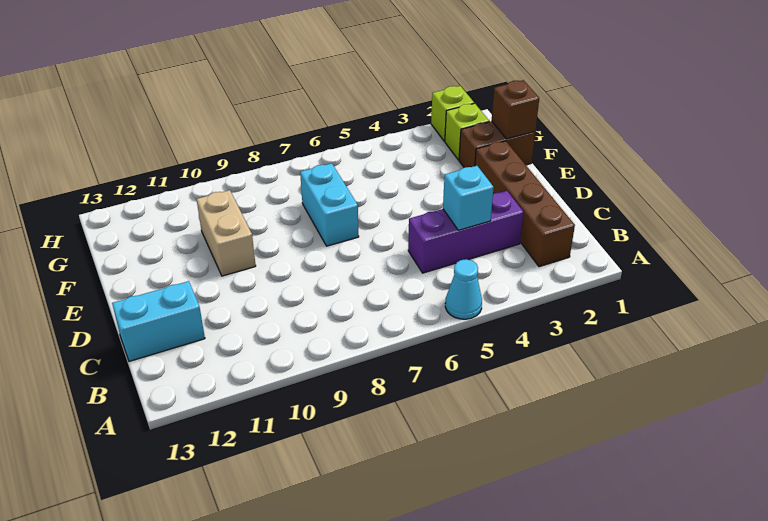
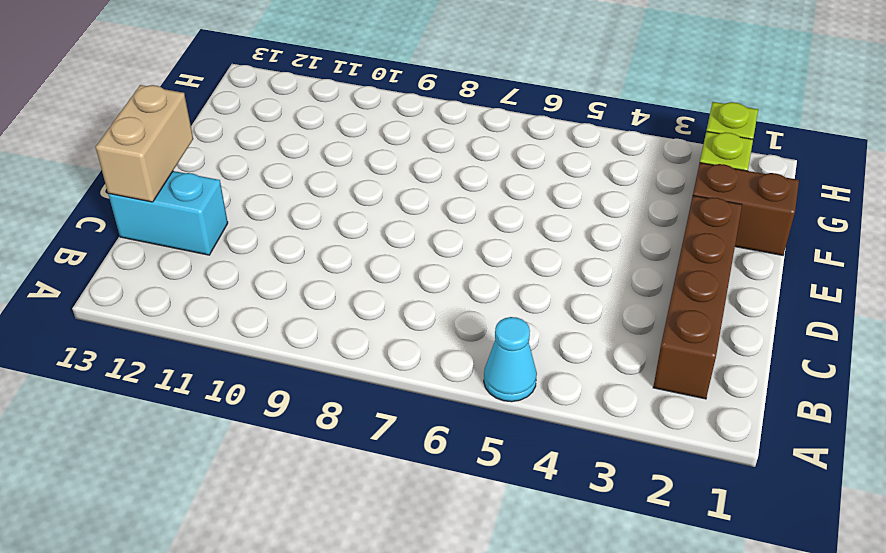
tan 1x2 brick [96,85,193,202] -> tan 1x2 brick moved to [197,190,256,276]
none -> purple 1x3 brick [408,191,524,273]
none -> cyan 1x2 brick [300,163,359,246]

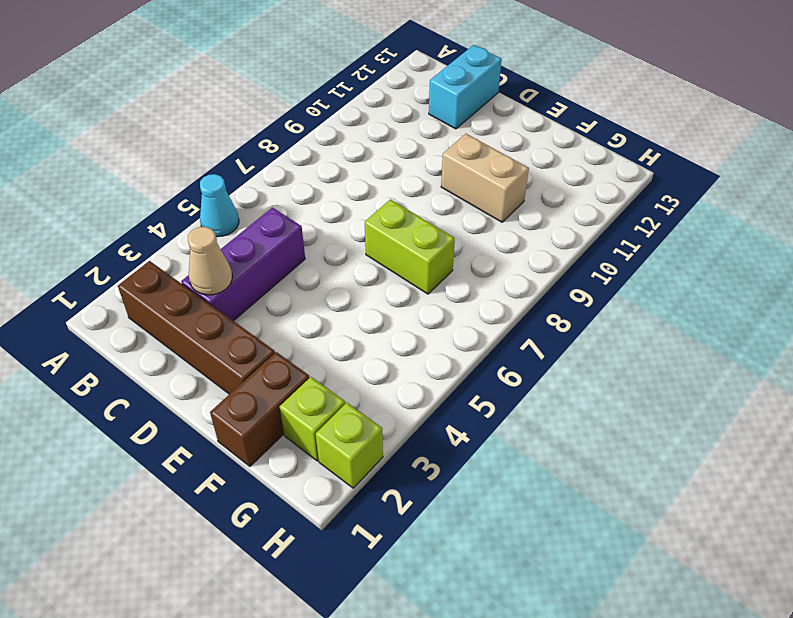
tan 1x1 cone [188,227,232,295] -> none
lime 1x2 brick [365,199,455,294] -> cyan 1x2 brick [300,163,359,246]
none -> cyan 1x1 brick [443,166,494,230]
none -> brown 1x1 brick [492,80,539,139]

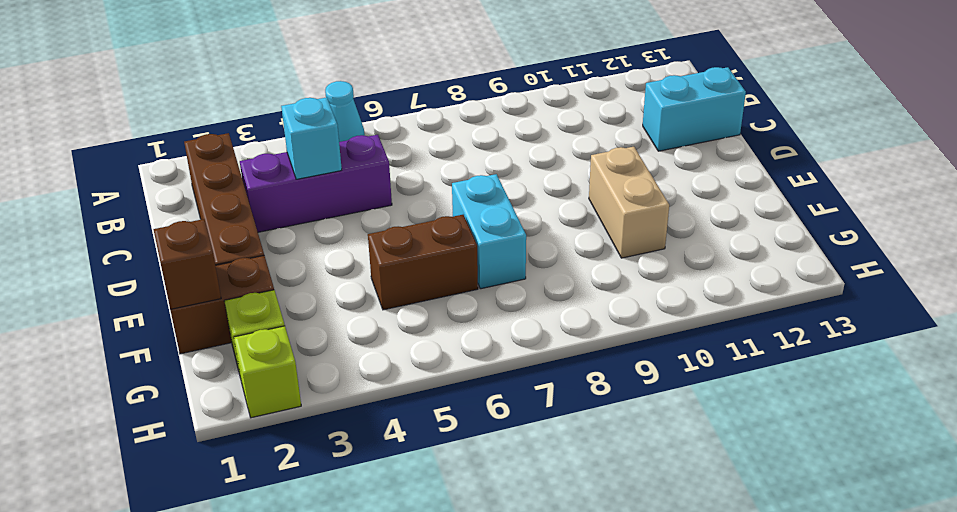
brown 1x2 brick [368,215,478,310] -> none

